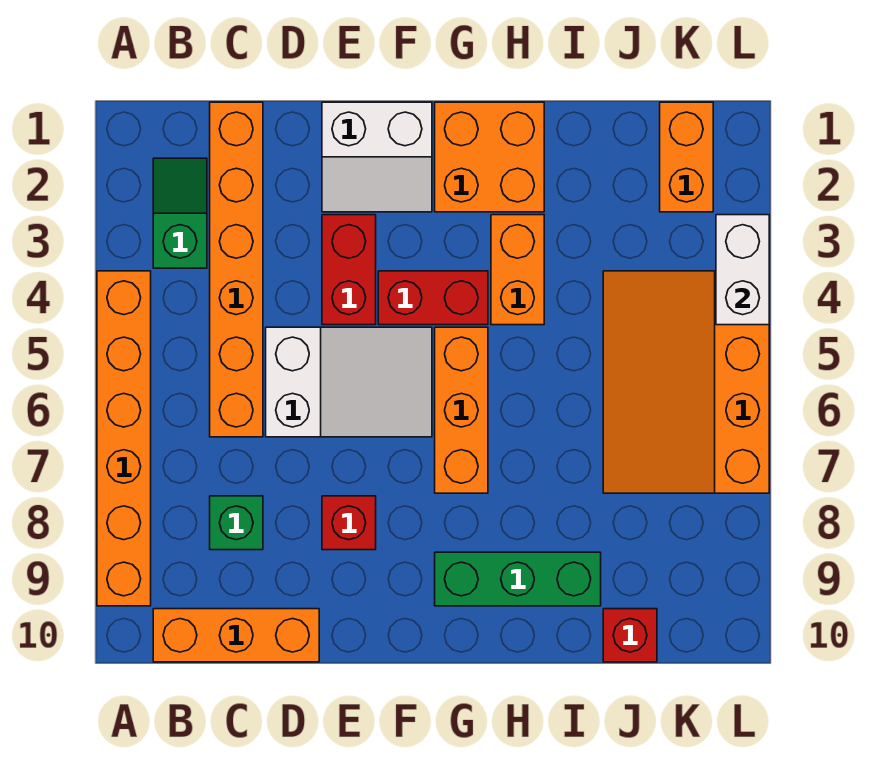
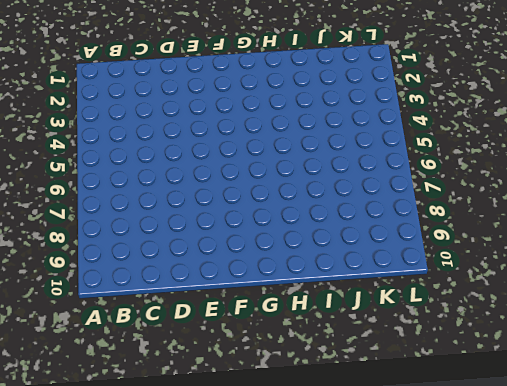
none -> orange 1x6 brick [97,271,151,606]
none -> green 1x2 slope [153,158,207,268]
none -> orange 1x3 brick [153,609,319,662]

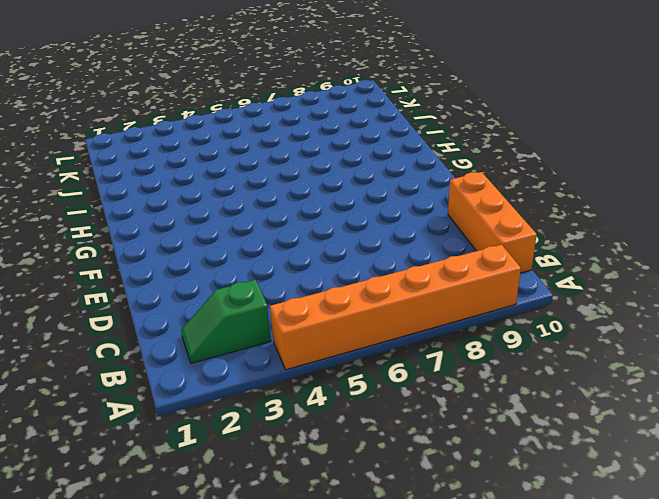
none -> orange 1x6 brick [210,102,263,437]
none -> green 1x1 brick [210,496,263,550]
none -> white 2x3 slope [266,327,432,437]

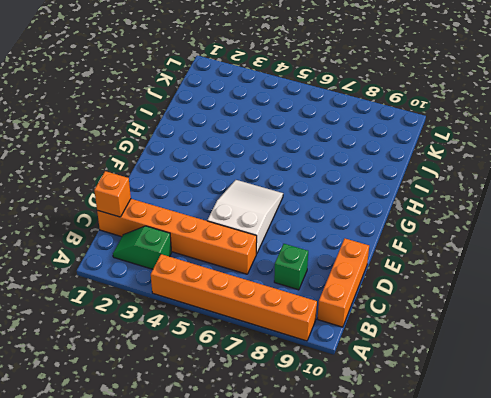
orange 1x1 brick [94,171,131,217] -> none
none -> white 2x2 slope [322,102,432,212]
none -> red 1x2 brick [322,215,376,325]
none -> red 1x1 brick [322,496,376,550]

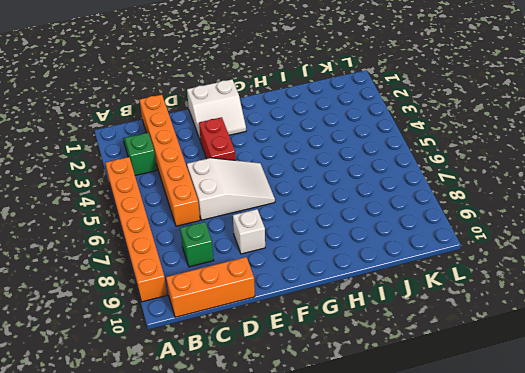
white 1x1 brick [233,209,265,254] -> red 1x1 brick [322,496,376,550]
none -> red 1x2 brick [378,271,488,325]
none -> orange 2x2 brick [435,102,544,212]
none -> orange 1x3 brick [435,327,488,493]

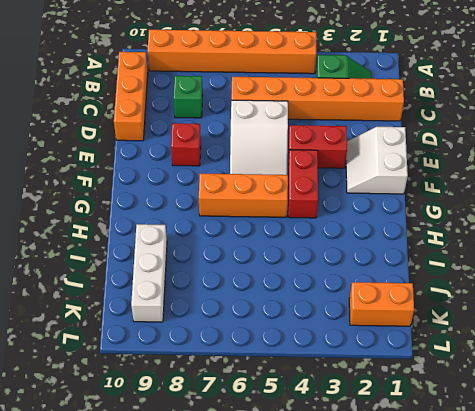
white 1x3 brick [131,224,167,322] -> green 1x3 brick [435,552,601,606]
none -> orange 2x2 brick [435,102,544,212]
none -> orange 1x2 brick [491,215,544,325]
none -> orange 3x4 slope [603,271,769,493]

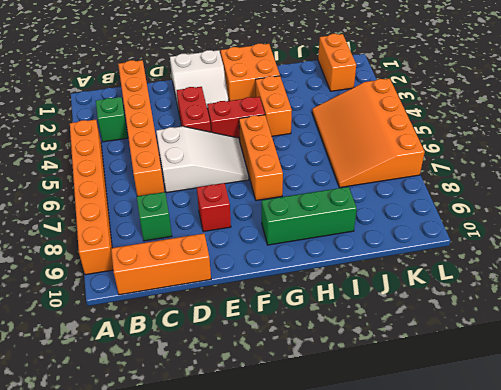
none -> red 1x1 brick [603,609,657,662]
none -> white 1x2 brick [716,215,769,325]

